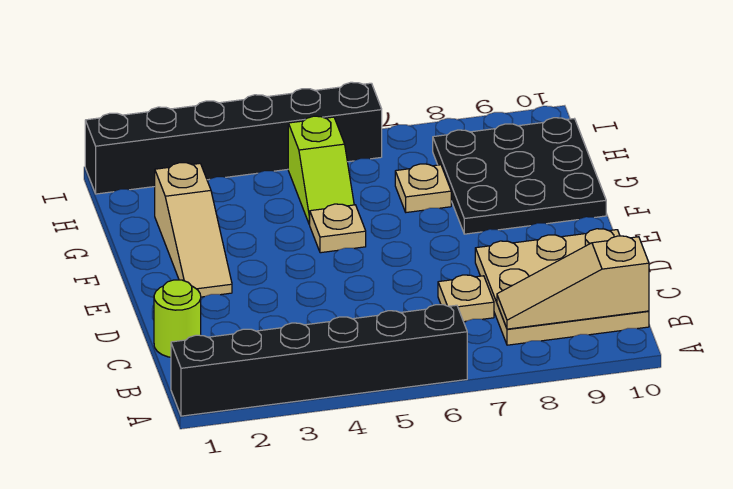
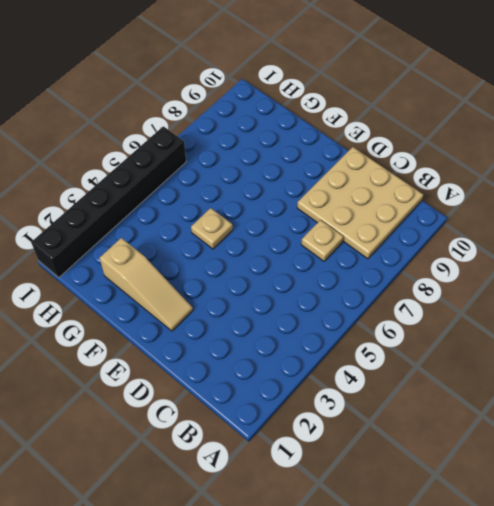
none -> black 1x6 brick [171,305,467,416]
none -> lime 1x1 round brick [154,280,201,357]

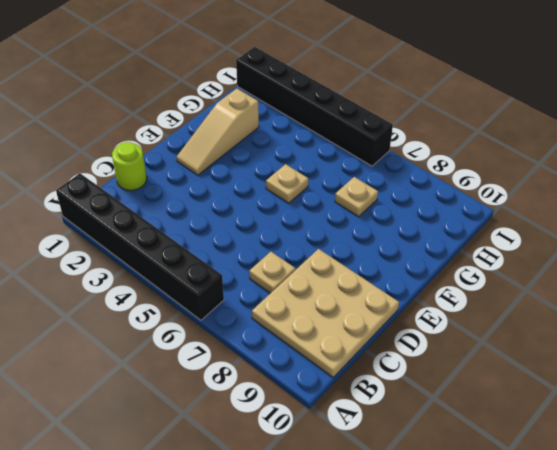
none -> black 3x3 plate [433,118,606,234]
none -> lime 1x2 slope [288,116,354,225]

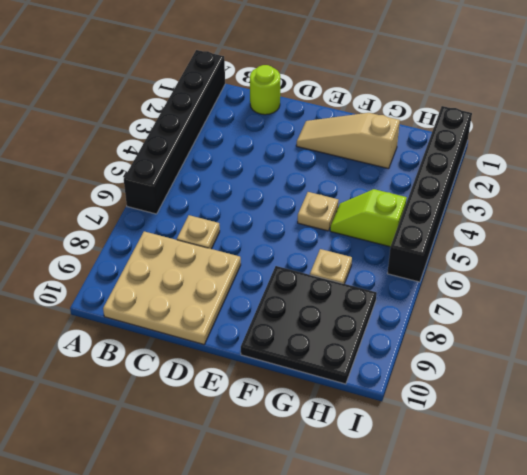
none -> tan 1x3 slope [497,236,649,329]

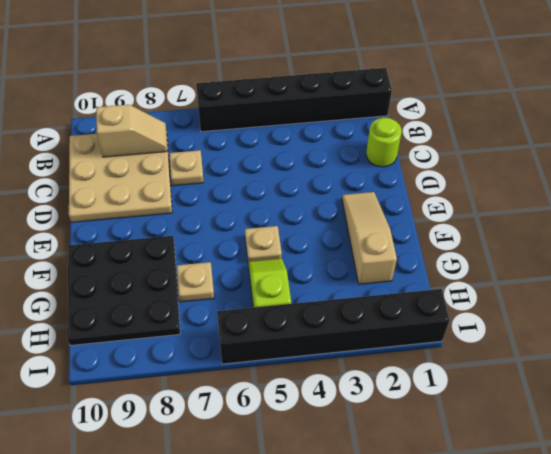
tan 1x2 slope [96,105,168,157] -> tan 1x3 slope [497,236,649,329]

